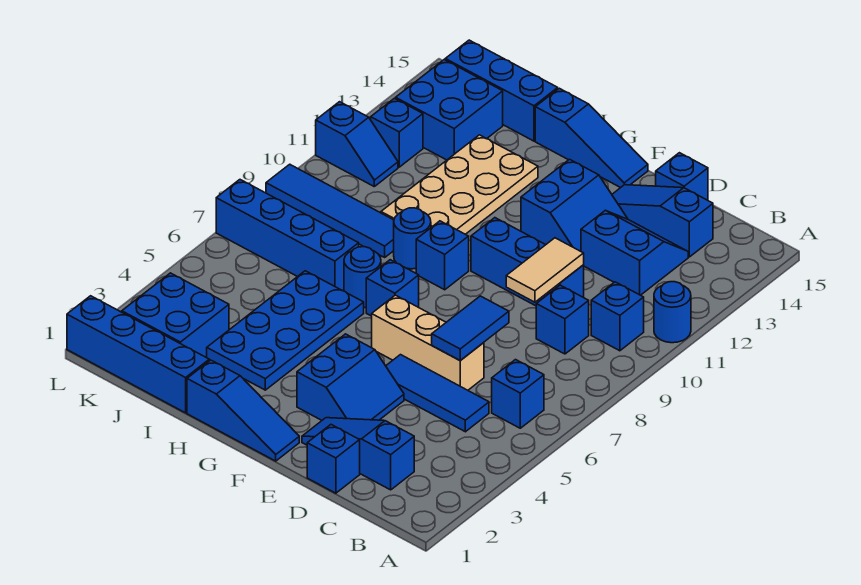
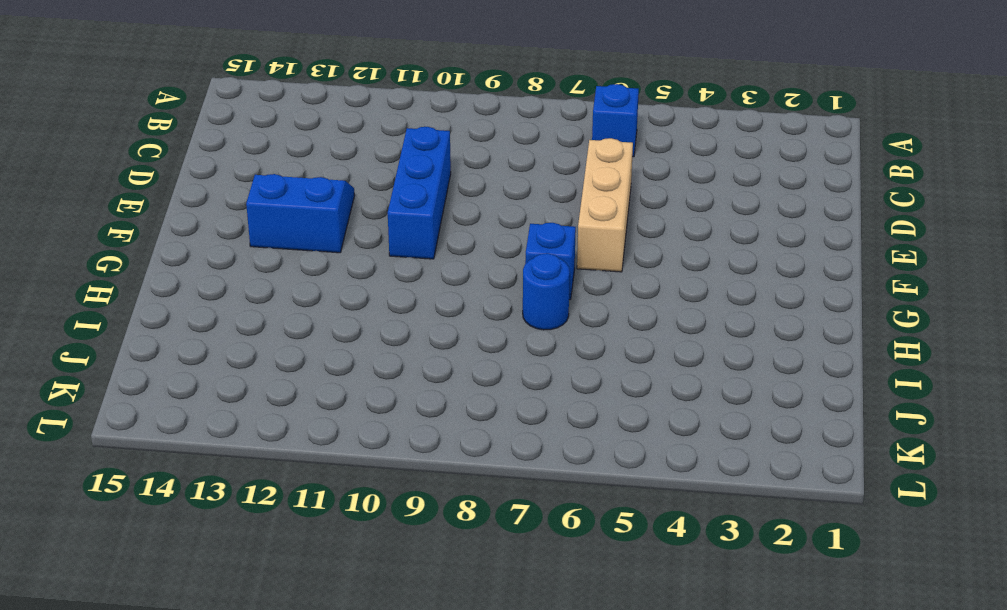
none -> blue 1x1 round brick [654,282,691,343]
none -> blue 1x1 brick [591,282,644,351]
none -> blue 1x3 slope [302,418,414,490]
none -> blue 1x3 tile [386,355,489,432]

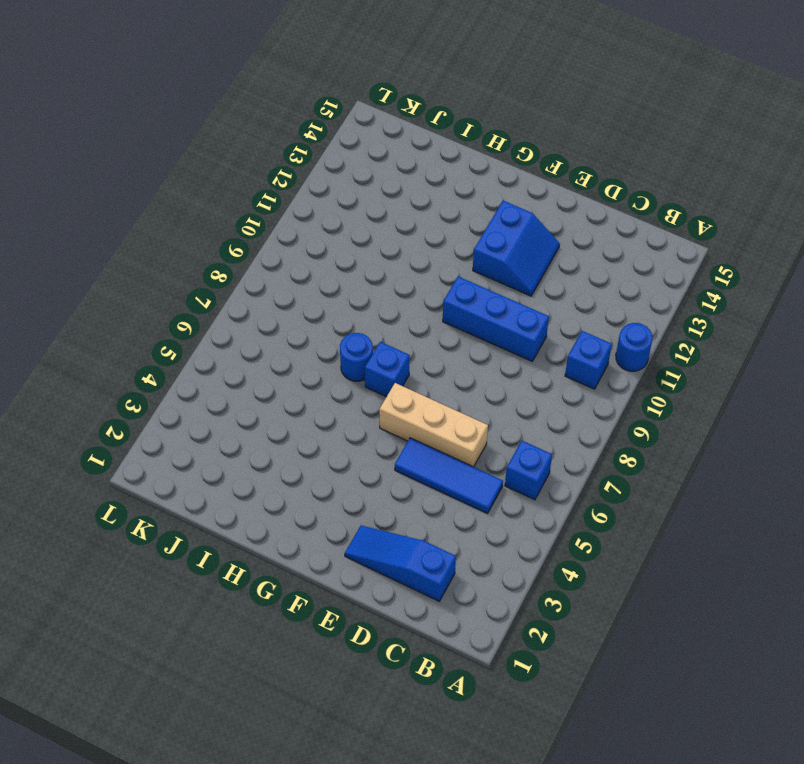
none -> blue 1x1 brick [536,285,589,354]
none -> blue 2x2 slope [581,210,688,295]
none -> blue 1x3 slope [612,185,713,257]
none -> blue 1x1 brick [307,425,360,493]

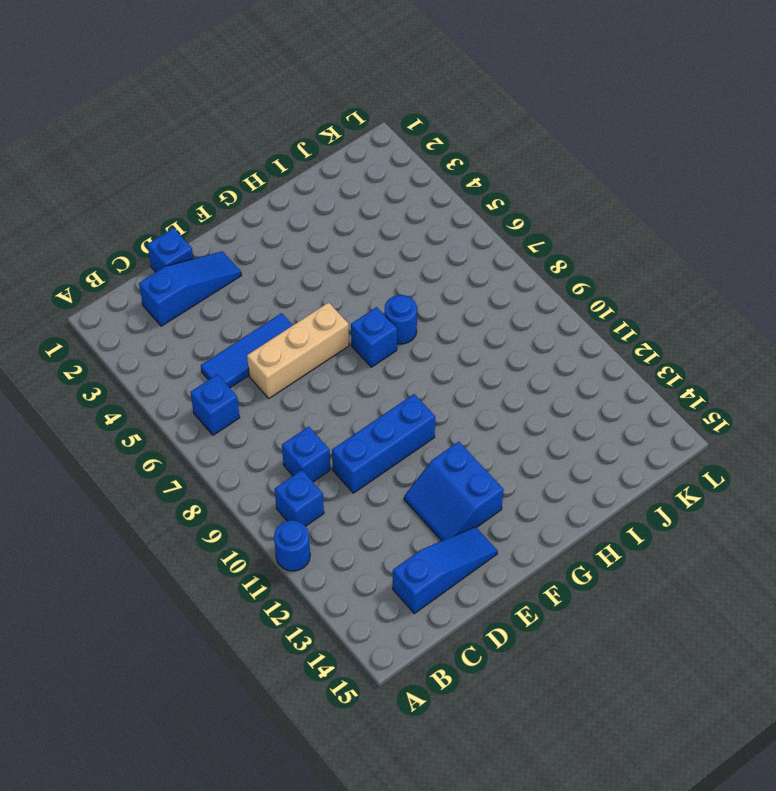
none -> blue 2x2 slope [581,210,688,295]
none -> blue 1x1 brick [656,153,708,200]
none -> blue 2x2 slope [297,334,404,420]
none -> blue 1x3 slope [187,360,299,461]

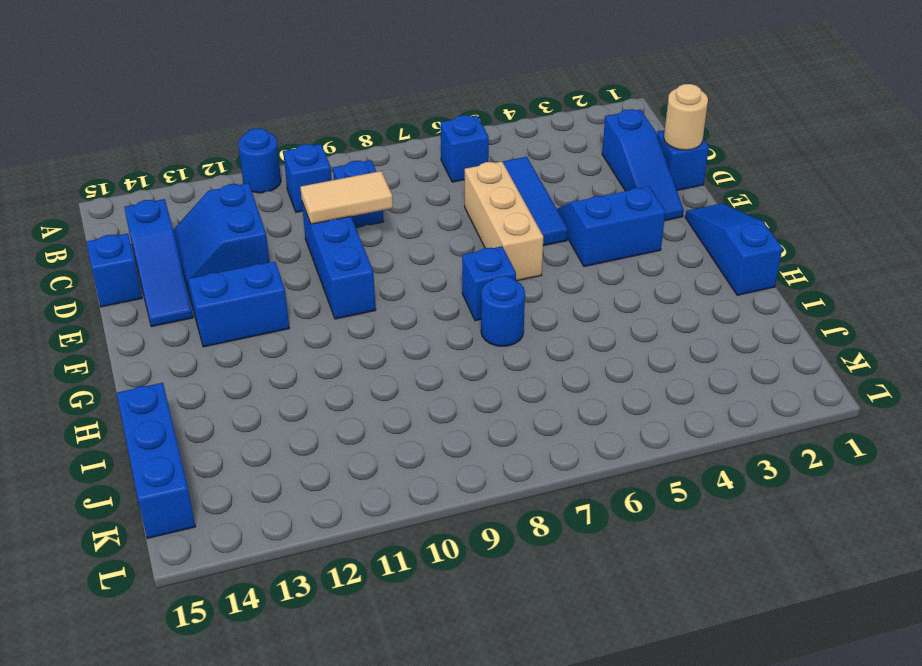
tan 1x1 round brick [664,84,708,150] -> none
none -> blue 1x3 slope [535,88,648,188]
none -> blue 1x1 brick [416,221,469,290]
none -> blue 2x4 plate [206,271,364,390]
none -> blue 1x1 round brick [394,208,431,269]

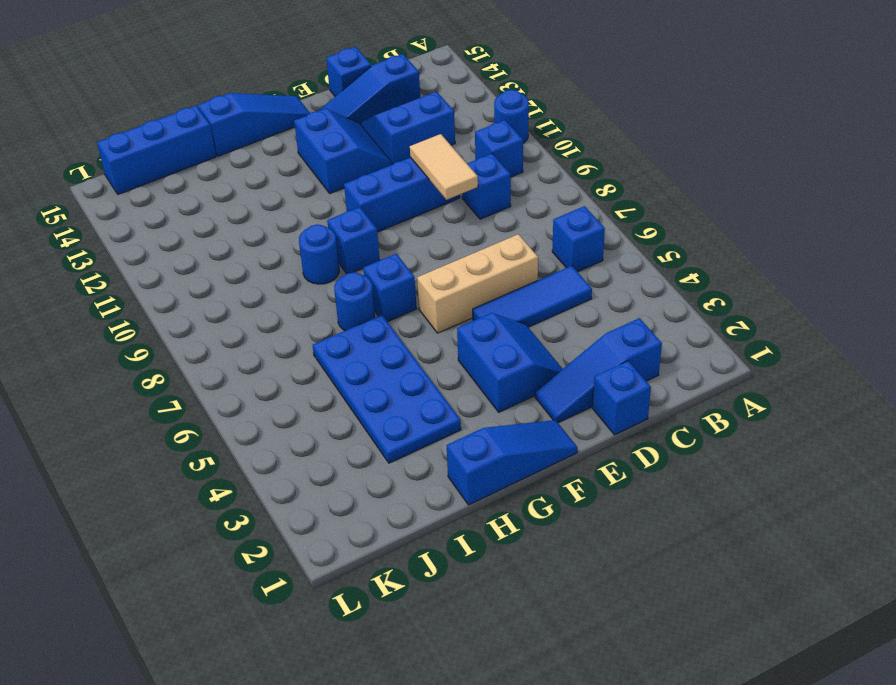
none -> tan 2x4 plate [381,135,538,234]
none -> blue 1x4 brick [67,296,209,413]
none -> blue 1x4 brick [216,180,359,291]
none -> blue 1x4 tile [266,164,394,257]

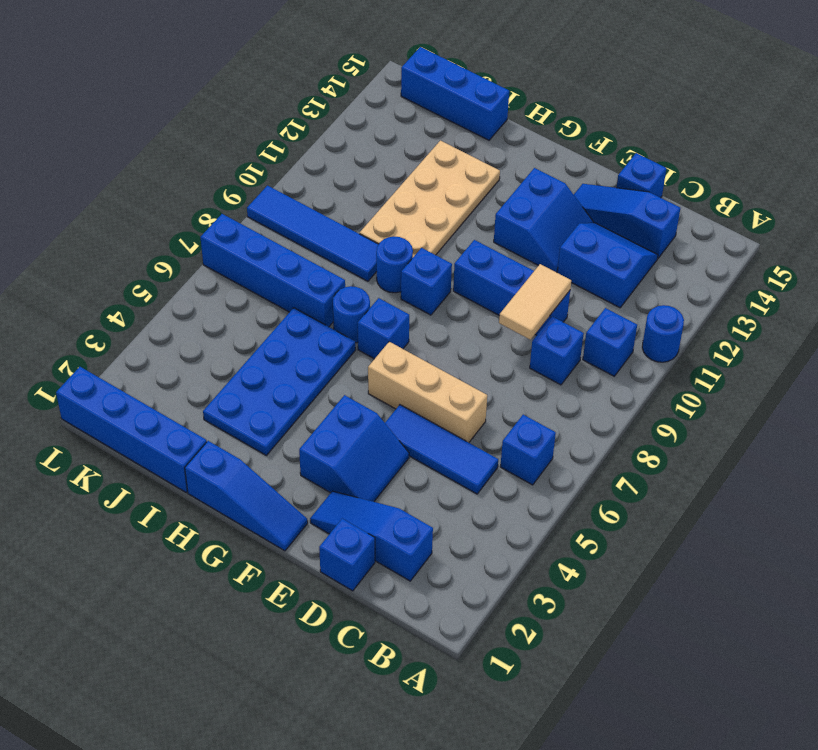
none -> blue 1x3 slope [535,88,648,188]
none -> blue 2x2 brick [122,273,229,357]
none -> blue 2x2 brick [396,60,503,160]
none -> blue 1x2 slope [316,102,398,186]

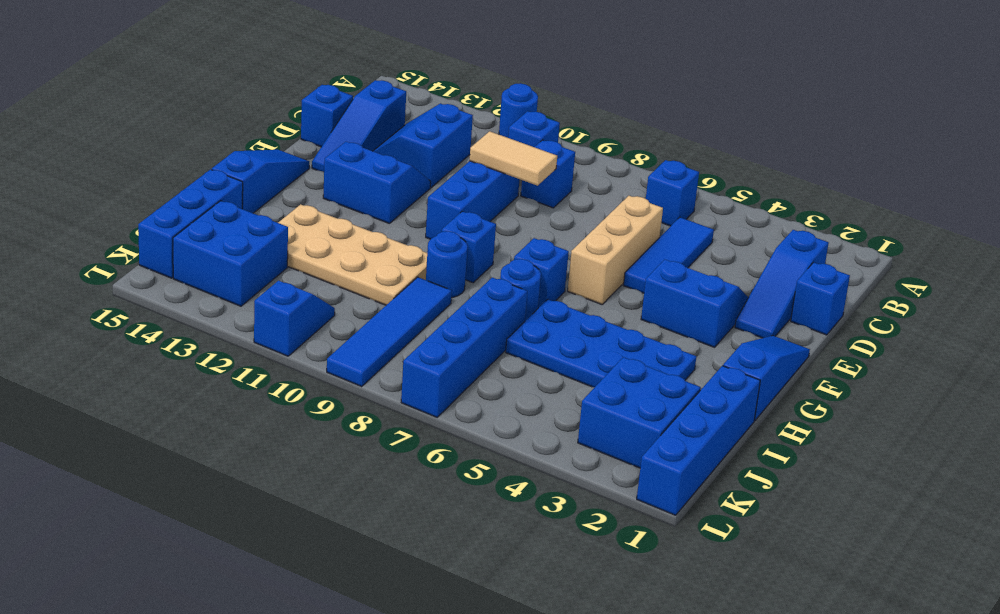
none -> blue 1x1 brick [371,98,423,167]
none -> blue 1x2 tile [432,296,509,360]

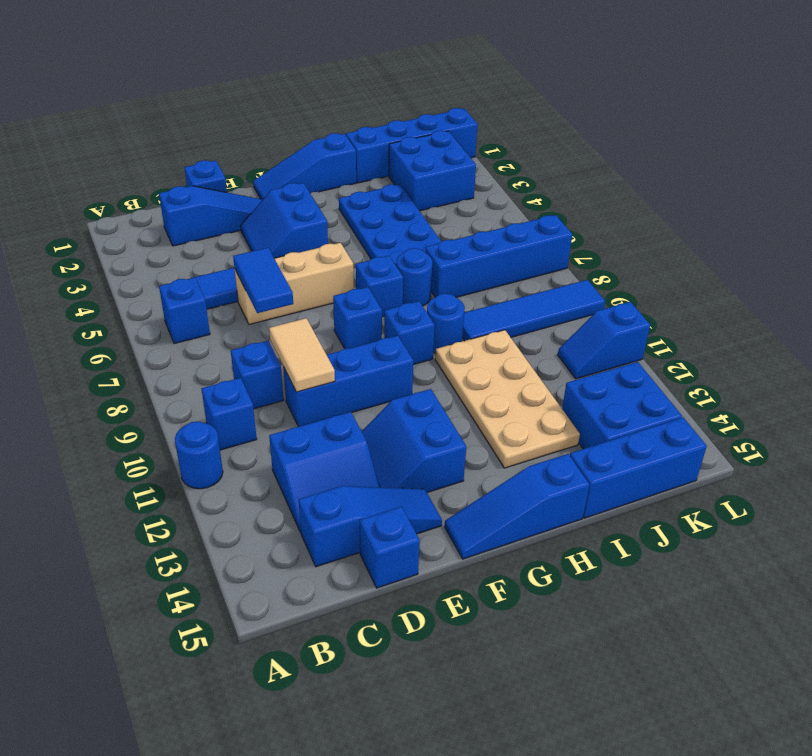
blue 1x1 brick [333,287,382,349] -> blue 1x1 brick moved to [371,98,423,167]

